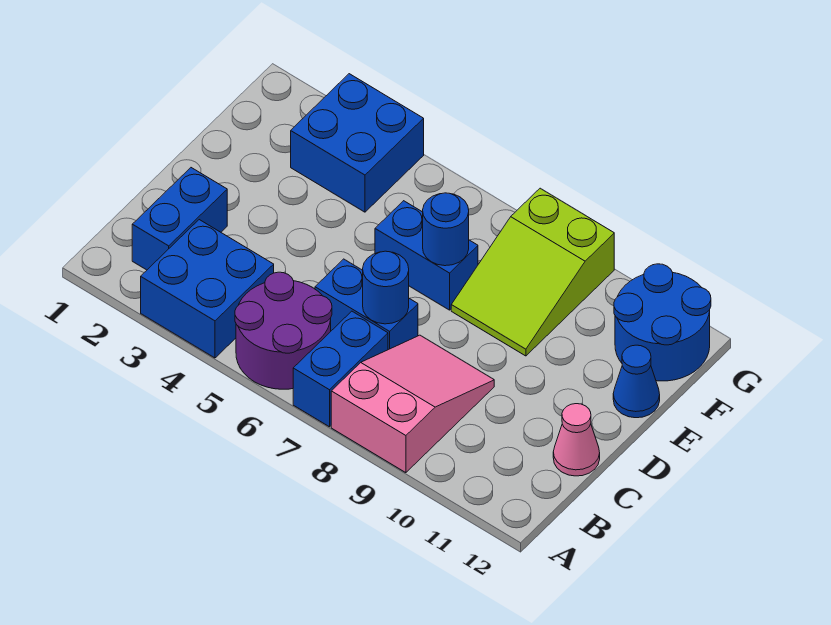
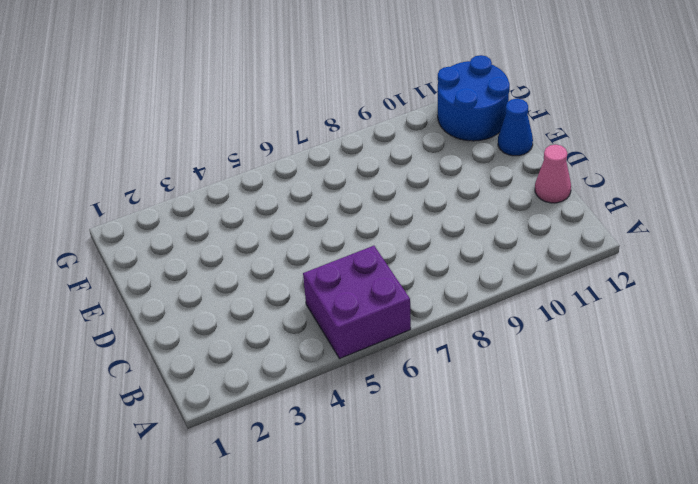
purple 2x2 brick [303,246,411,359] -> purple 2x2 round brick [235,272,332,389]
none -> blue 2x2 brick [141,220,274,358]
none -> blue 1x2 brick [293,311,388,427]
none -> pink 2x3 slope [331,335,494,473]

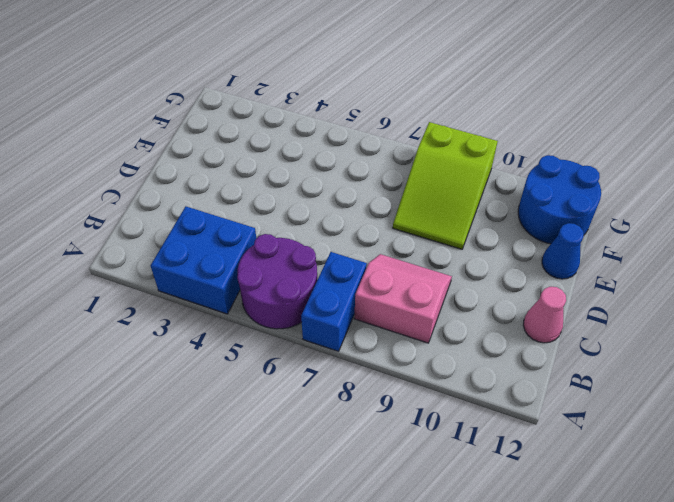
pink 2x2 slope [354,254,452,343] -> pink 2x3 slope [331,335,494,473]
none -> blue 1x2 brick [132,168,227,270]
none -> blue 1x2 brick [315,259,418,350]
none -> blue 1x2 brick [375,201,478,310]

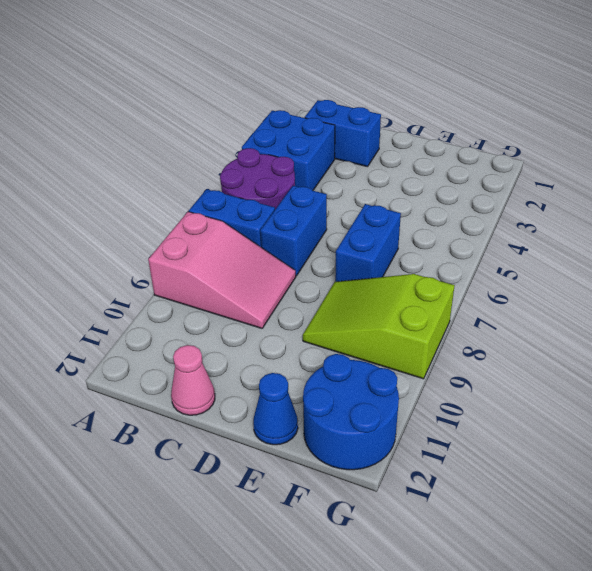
none -> blue 2x2 brick [291,74,424,212]
none -> blue 1x1 round brick [363,251,409,324]
none -> blue 1x1 round brick [423,193,469,266]

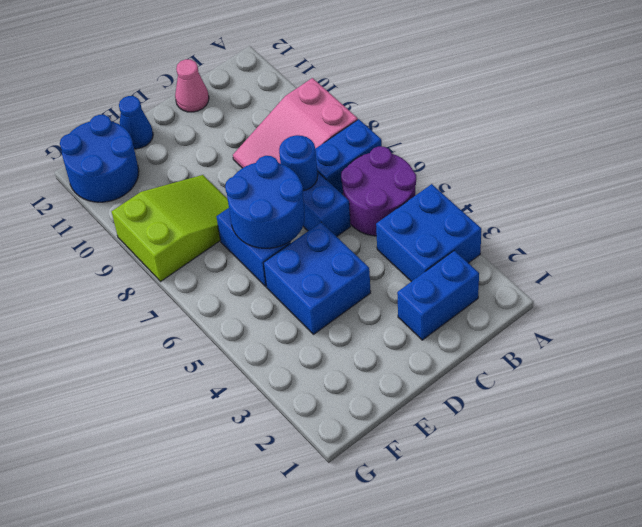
blue 2x2 brick [263,222,371,334] -> blue 2x2 brick moved to [291,74,424,212]
blue 2x2 round brick [225,156,305,248] -> blue 1x1 round brick [423,193,469,266]

